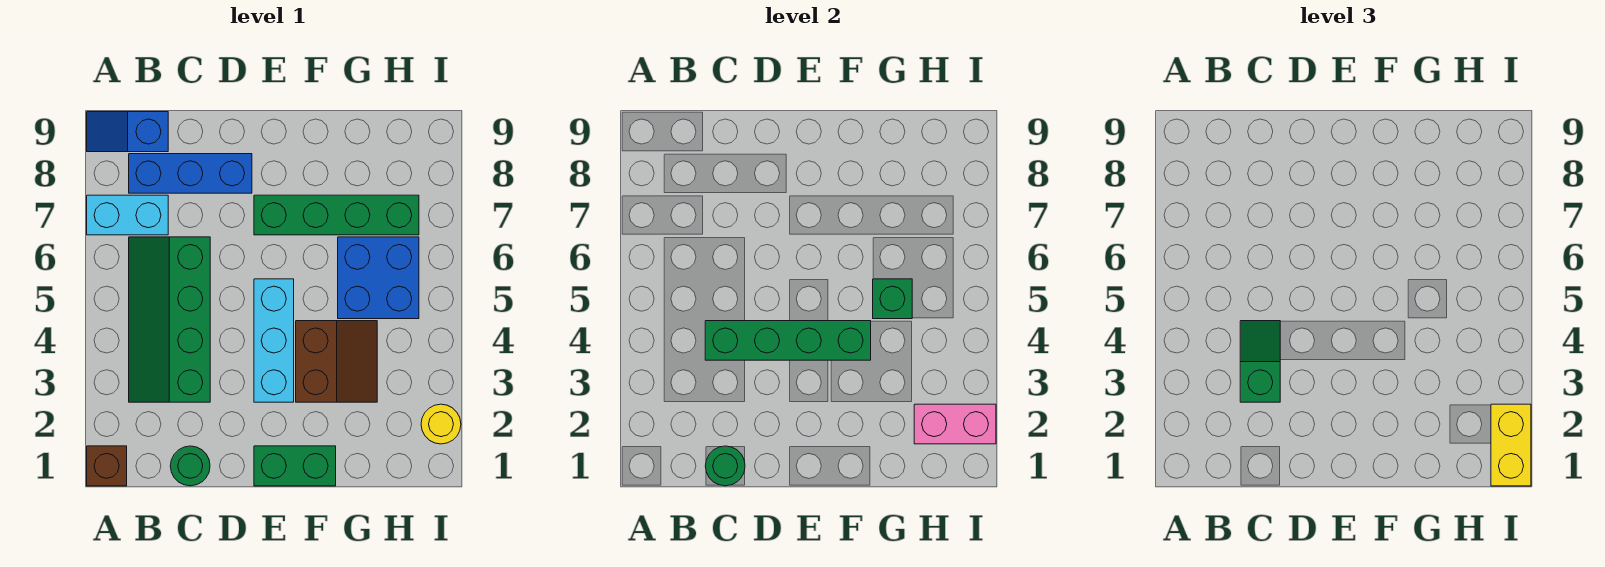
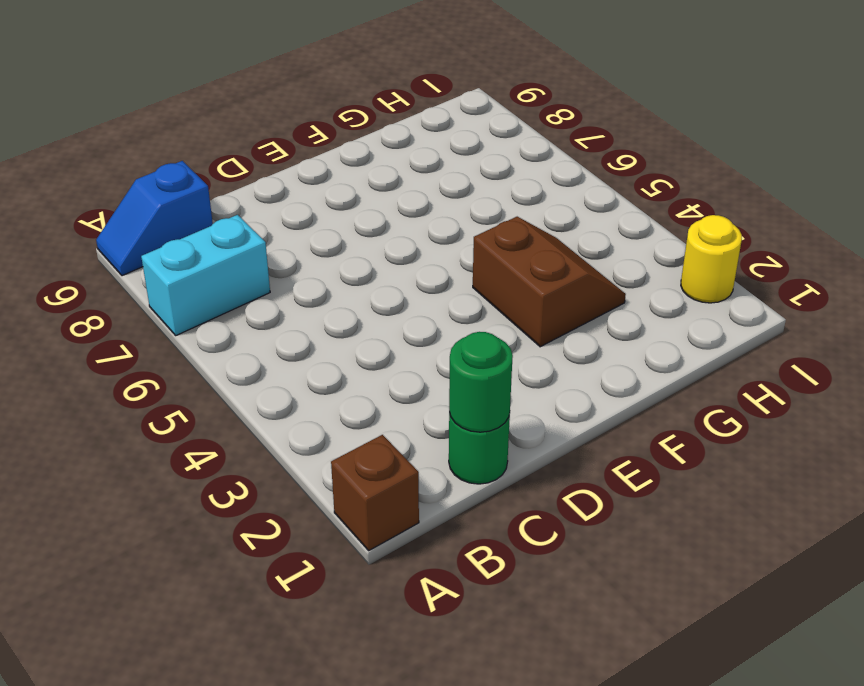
none -> green 2x4 slope [129,237,210,402]
none -> blue 1x3 brick [129,154,252,193]
none -> green 1x2 brick [254,446,336,486]

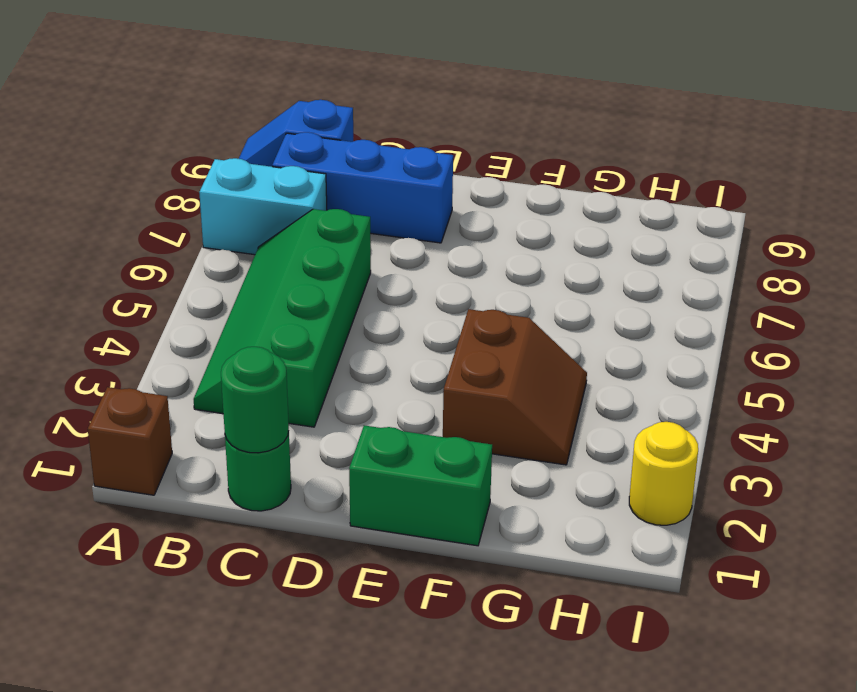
none -> cyan 1x3 brick [254,279,294,402]
none -> green 1x4 brick [254,195,419,235]
none -> blue 2x2 brick [338,237,419,319]

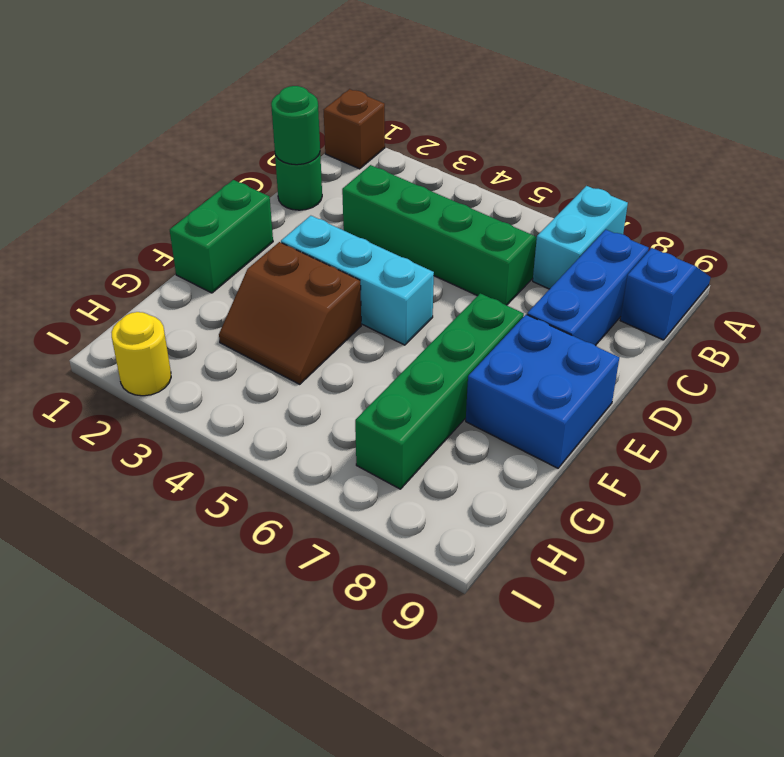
blue 2x2 brick [466,315,619,468] -> blue 2x2 brick moved to [338,237,419,319]
none -> green 1x4 brick [705,321,871,360]
none -> green 1x1 brick [873,279,912,319]
none -> pink 1x2 brick [914,404,996,444]

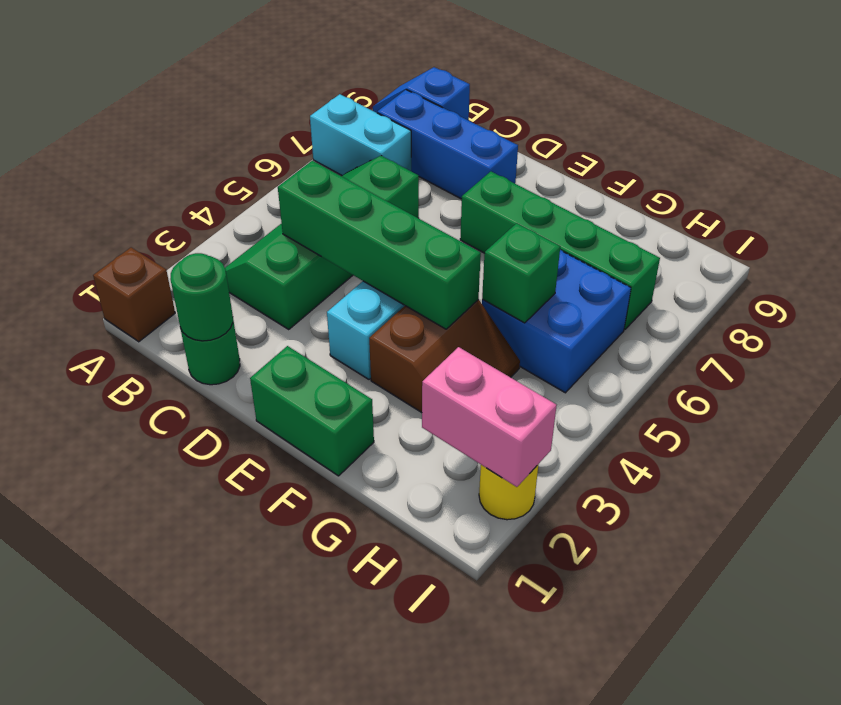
none -> green 1x2 slope [1240,321,1280,402]
none -> yellow 1x2 brick [1491,404,1531,486]

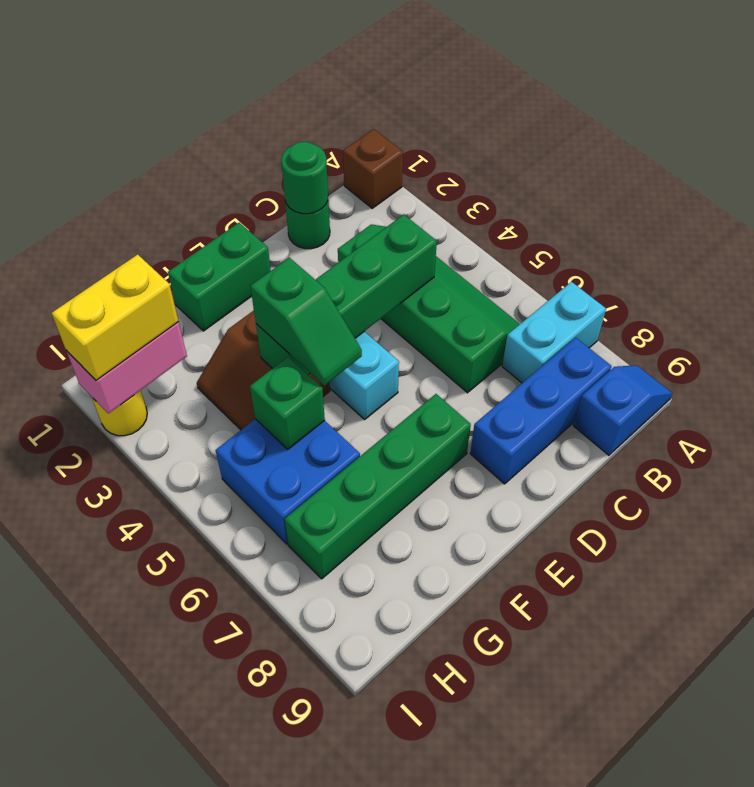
green 1x2 slope [250,258,362,385] -> green 1x2 slope moved to [1240,321,1280,402]
yellow 1x2 brick [52,254,179,380] -> yellow 1x2 brick turned to [1491,404,1531,486]

